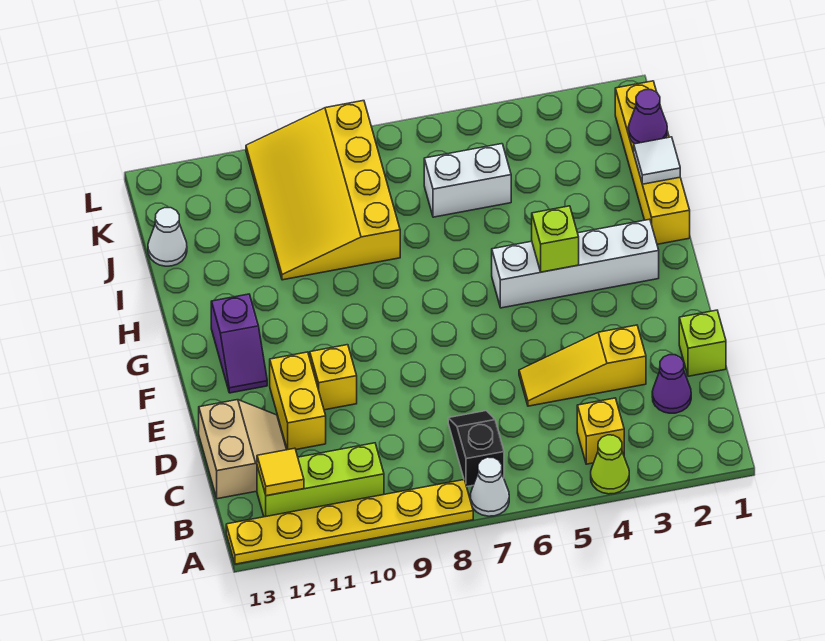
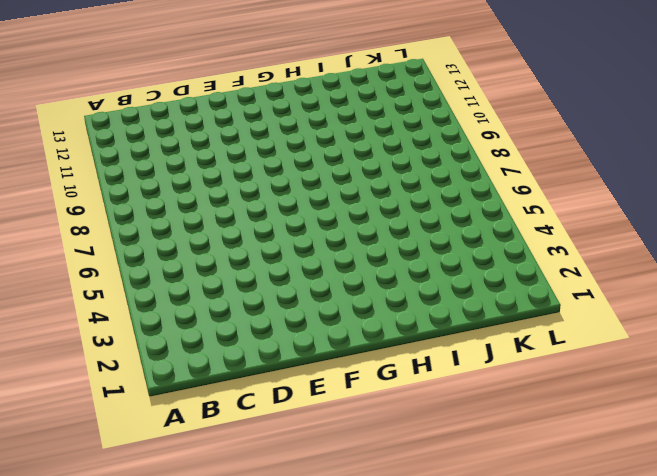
none -> lime 1x1 cone [591,435,629,494]
none -> white 1x1 cone [470,457,509,516]
none -> yellow 1x6 plate [226,480,473,564]

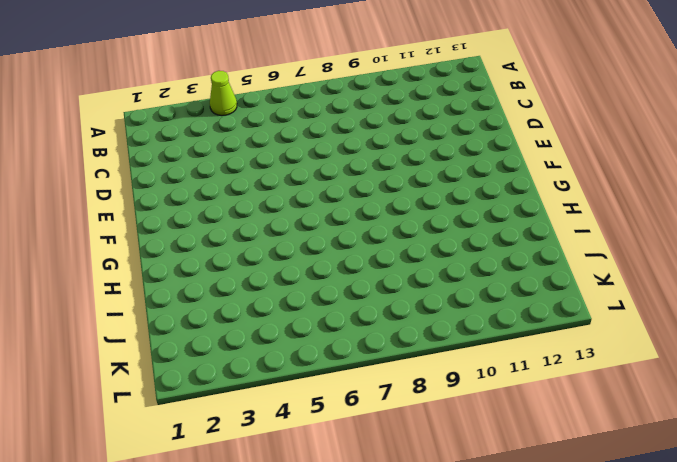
none -> white 1x1 cone [470,457,509,516]
none -> yellow 1x6 plate [226,480,473,564]
none -> yellow 1x1 brick [577,398,624,464]

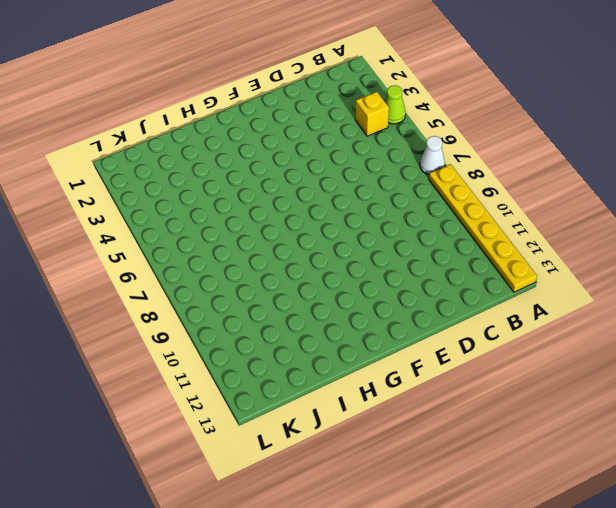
none -> black 1x2 slope [448,411,504,487]
none -> lime 1x3 brick [257,443,384,517]
none -> purple 1x1 cone [652,355,691,413]

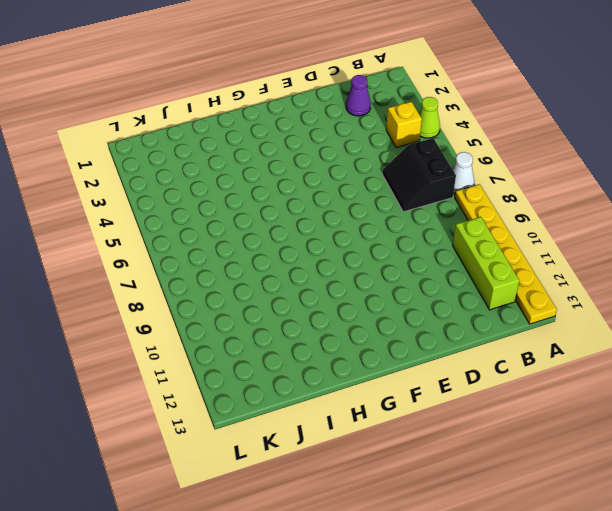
black 2x2 slope [382,138,456,212] -> black 1x2 slope [448,411,504,487]
none -> tan 2x2 slope [199,400,287,499]
none -> lime 1x1 brick [679,310,726,376]
none -> yellow 1x3 slope [519,325,646,406]

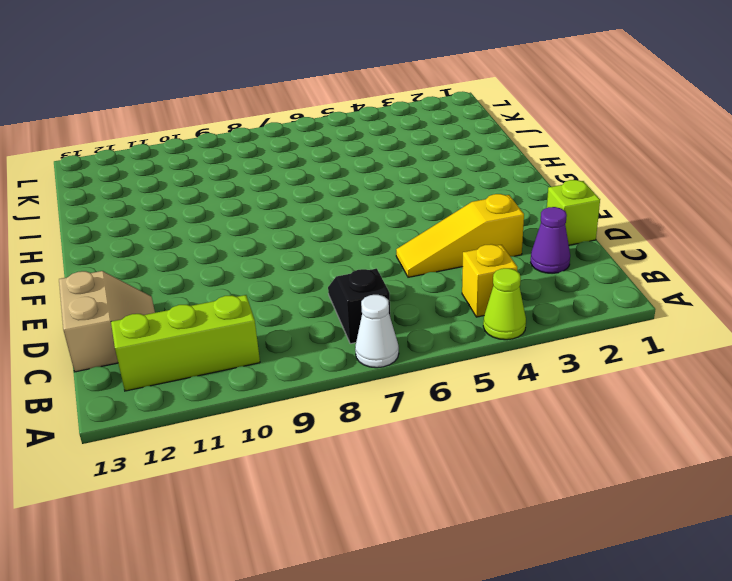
none -> yellow 1x6 plate [226,480,473,564]
none -> yellow 1x2 brick [270,352,326,450]
none -> yellow 1x1 brick [310,345,357,410]

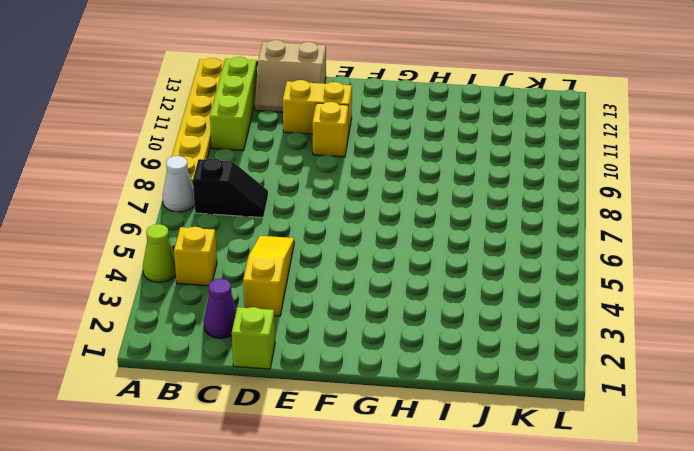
none -> purple 1x2 slope [211,294,267,393]
none -> white 1x4 brick [492,219,659,308]
none -> yellow 1x4 brick [615,81,690,244]

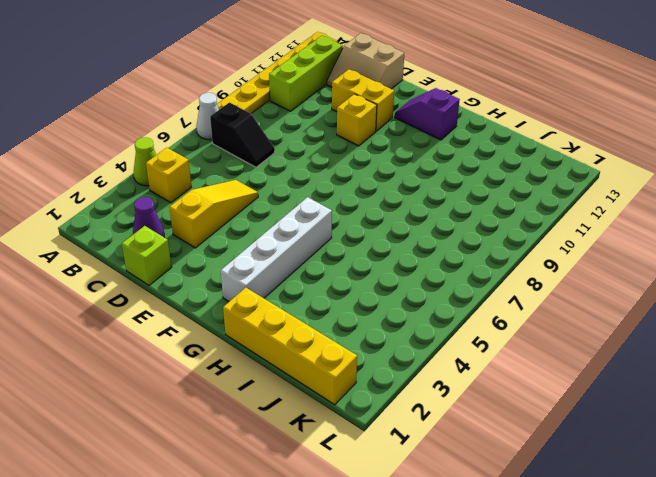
none -> yellow 3x4 slope [246,101,400,280]
none -> white 1x2 brick [424,144,511,217]
none -> white 1x1 cone [148,208,187,266]

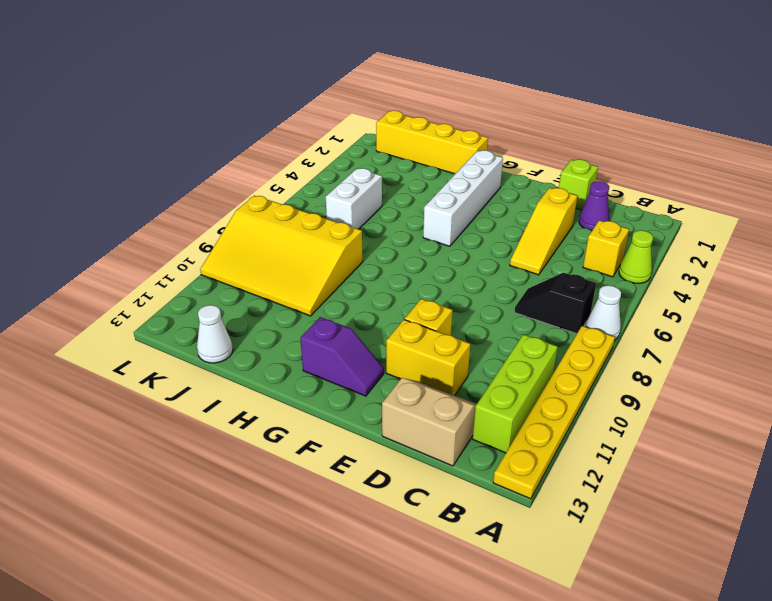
none -> yellow 1x1 tile [257,448,304,496]
none -> lime 1x1 brick [532,206,579,272]
none -> white 1x1 tile [634,137,680,184]

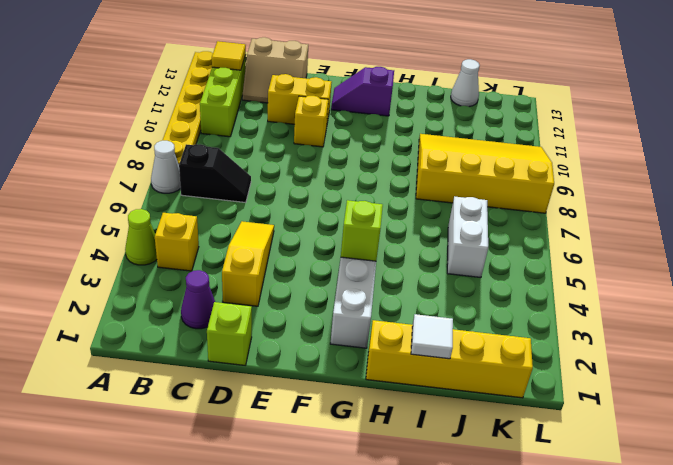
none -> purple 1x1 cone [628,90,667,144]

